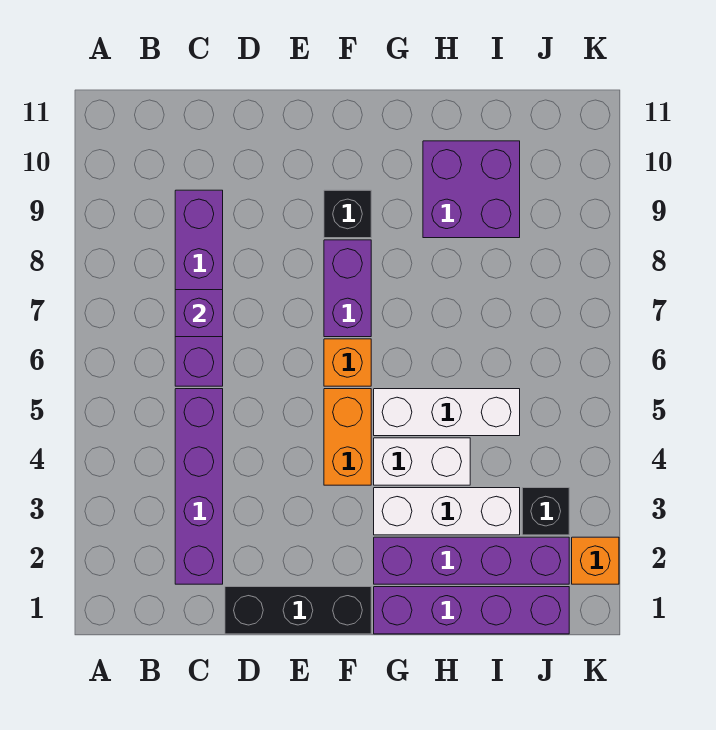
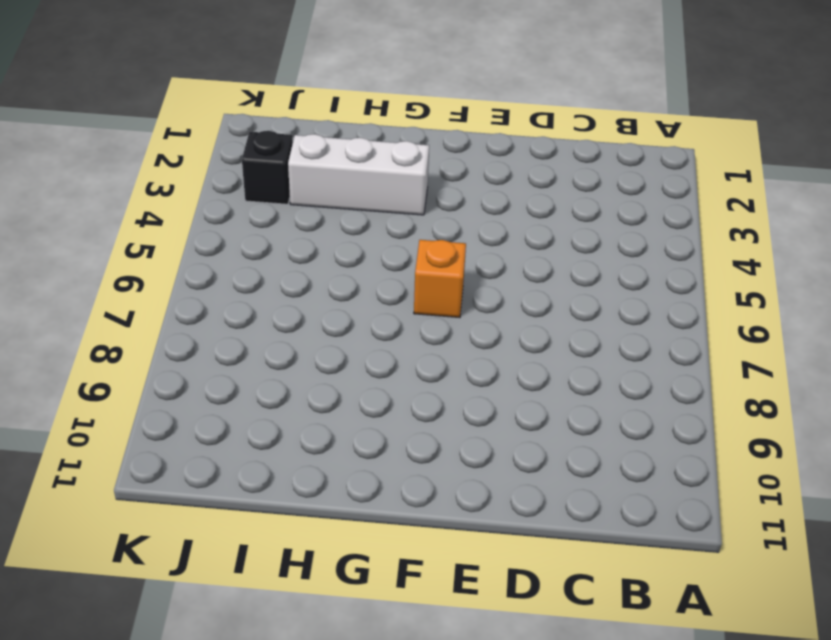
none -> purple 1x4 brick [175,389,223,584]
none -> purple 1x4 brick [175,190,223,386]
none -> black 1x3 brick [225,587,371,634]

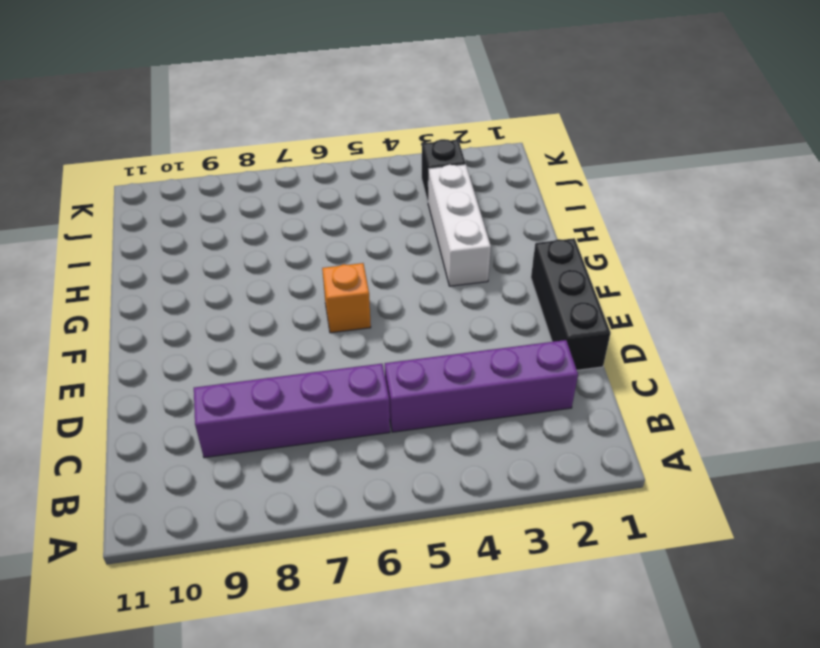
none -> orange 1x2 brick [324,389,371,485]
none -> purple 1x2 brick [324,240,371,337]
none -> black 1x1 brick [324,190,371,238]

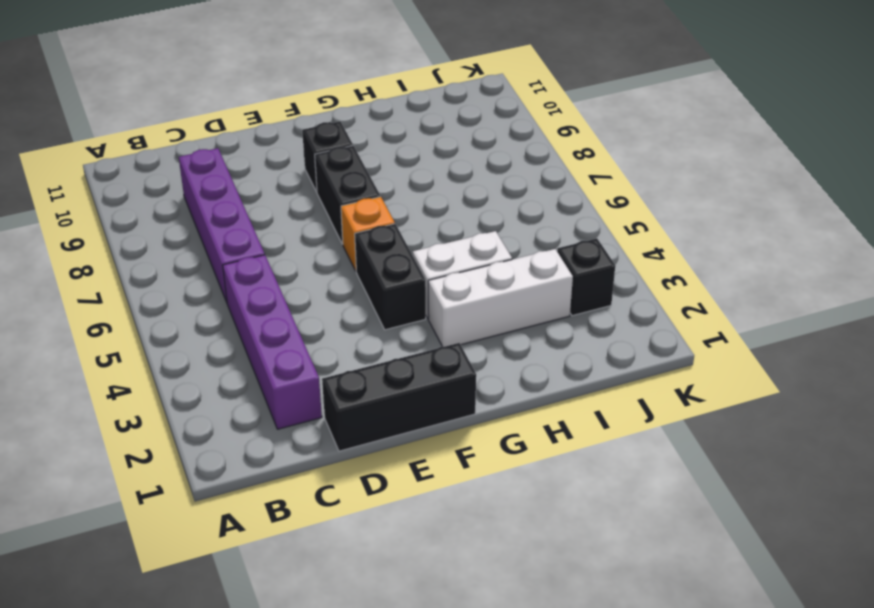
black 1x2 brick [355,224,426,330] -> orange 1x2 brick [324,389,371,485]
black 1x2 brick [315,146,380,244] -> purple 1x2 brick [324,240,371,337]
none -> purple 1x4 brick [374,587,569,634]
none -> purple 1x4 brick [374,537,569,584]
none -> white 1x3 brick [374,389,520,436]

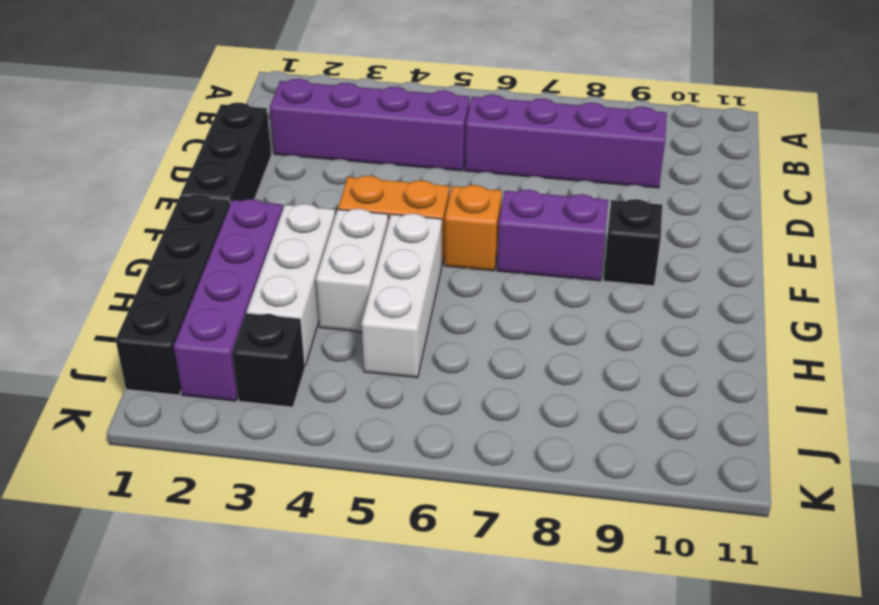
black 1x4 brick [116,194,230,395] -> purple 1x4 brick [374,587,569,634]
none -> purple 2x2 brick [423,141,520,238]
none -> orange 1x1 brick [572,537,619,584]
none -> purple 1x1 brick [175,290,223,337]

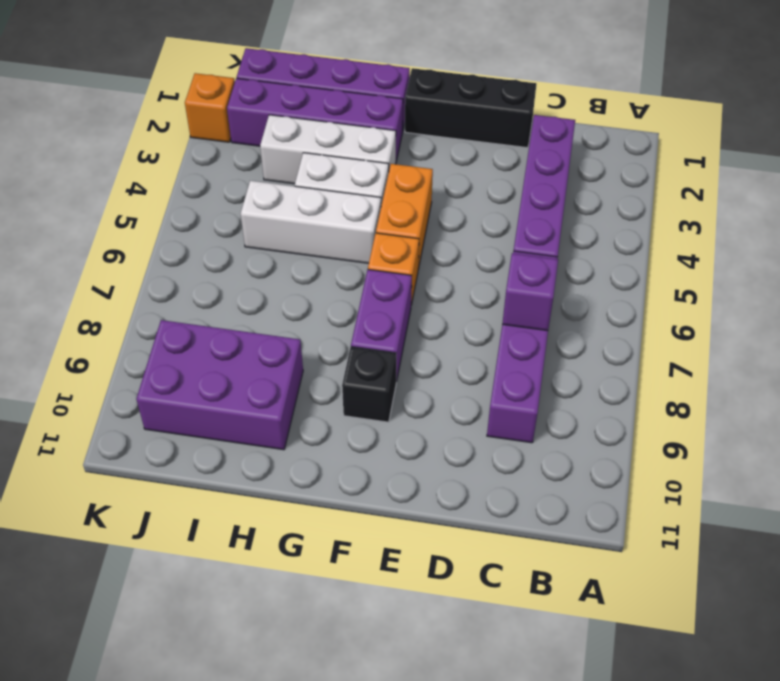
purple 2x3 brick [136,320,303,450] -> purple 2x2 brick [423,141,520,238]
none -> black 1x1 brick [522,488,569,535]

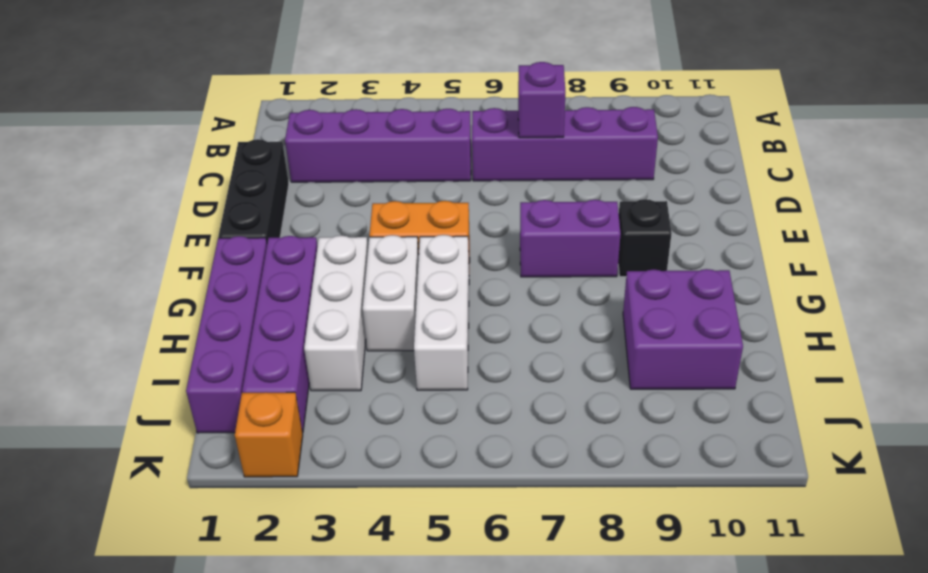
none -> orange 1x1 brick [324,339,371,386]
none -> black 1x1 brick [522,488,569,535]

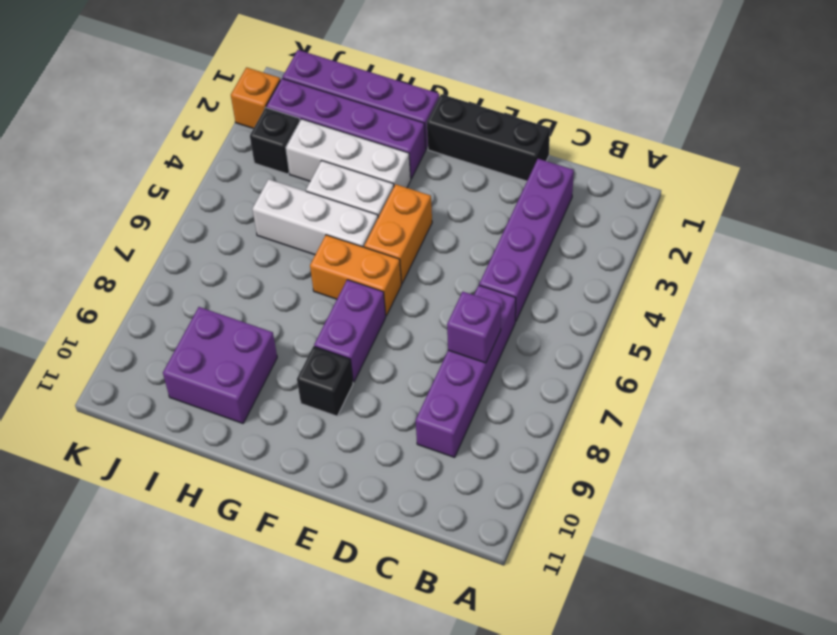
orange 1x2 brick [310,235,401,316] -> orange 1x1 brick [324,339,371,386]

